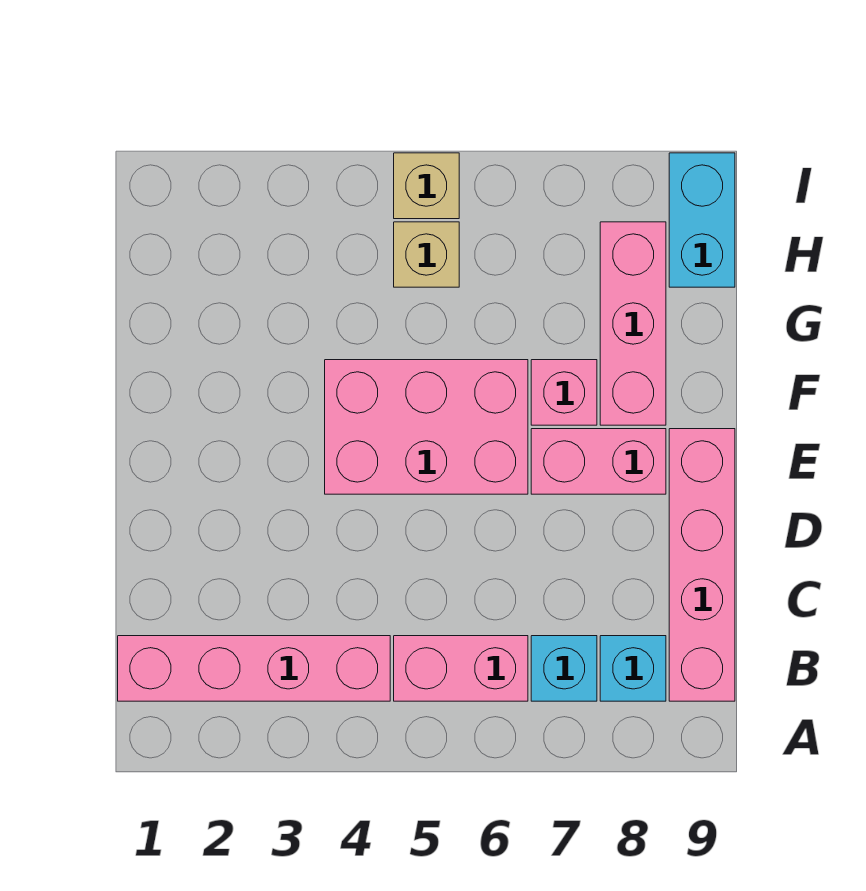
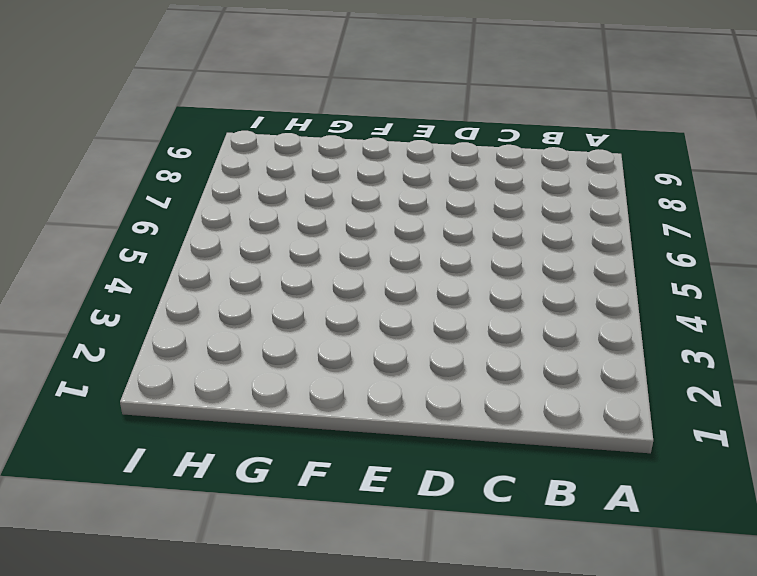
none -> pink 1x4 brick [118,636,390,701]
none -> pink 1x2 brick [394,636,528,701]
none -> cyan 1x1 brick [531,636,597,701]

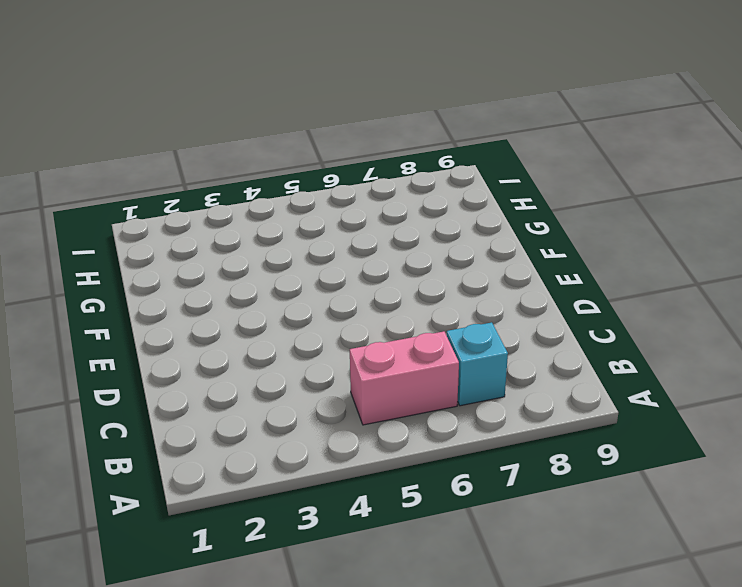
none -> pink 1x4 brick [118,636,390,701]
none -> cyan 1x1 brick [600,636,666,701]
none -> pink 1x4 brick [669,429,735,701]

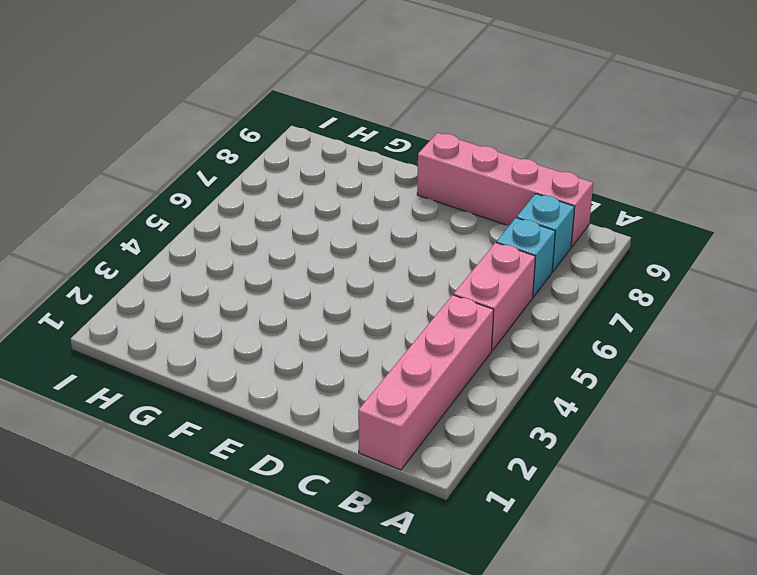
none -> pink 2x3 brick [325,360,528,494]
none -> pink 1x2 brick [531,429,666,494]
none -> pink 1x1 brick [531,360,597,425]

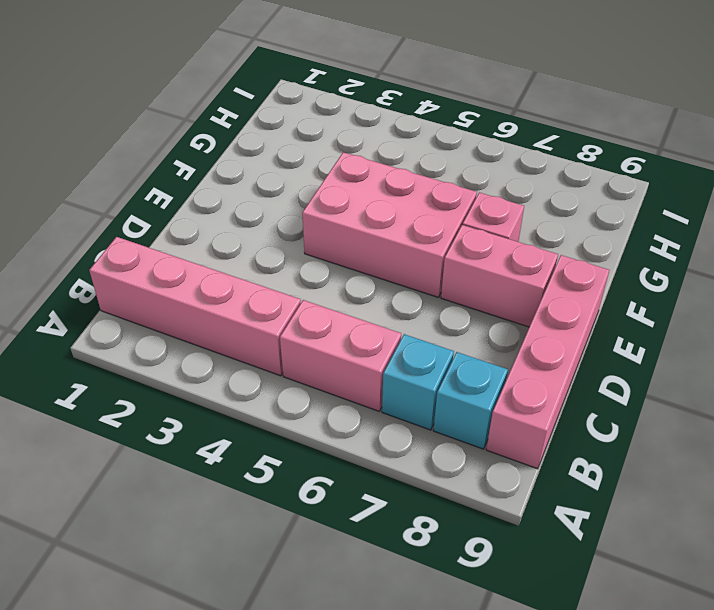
none -> pink 1x3 brick [600,222,666,425]
none -> tan 1x1 brick [394,222,459,287]
none -> cyan 1x2 brick [669,153,735,287]

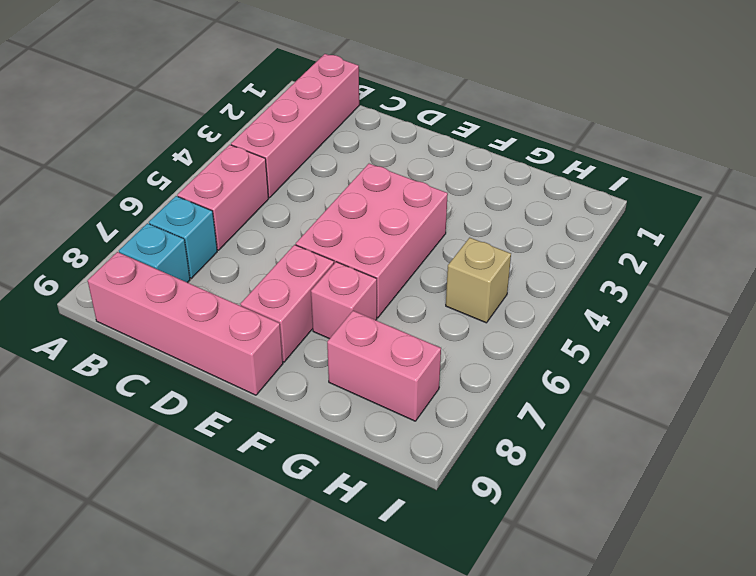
pink 1x2 brick [327,311,441,421] -> pink 1x3 brick [600,222,666,425]
none -> cyan 1x2 brick [669,153,735,287]
none -> tan 1x1 brick [394,153,459,219]

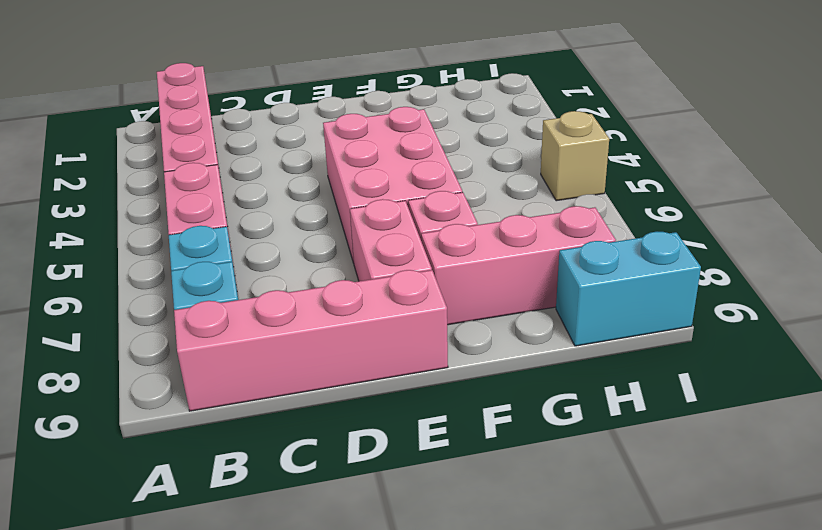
none -> tan 1x1 brick [394,222,459,287]

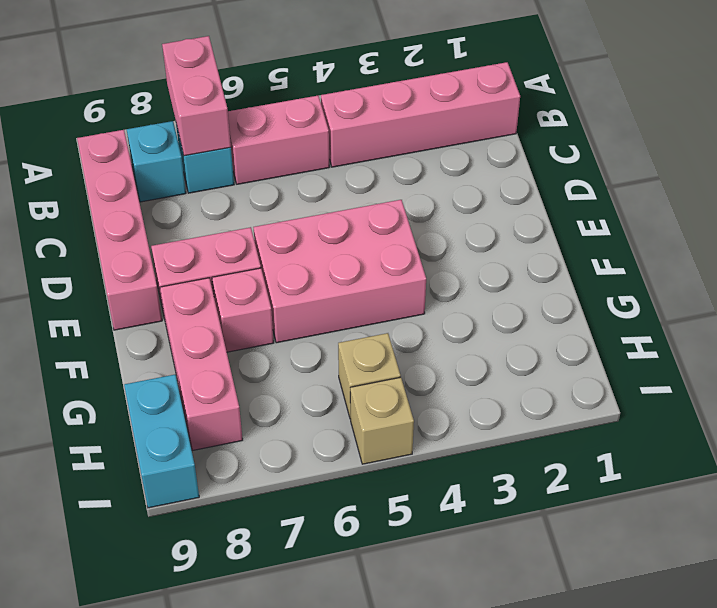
pink 1x2 brick [162,36,231,156] -> none

